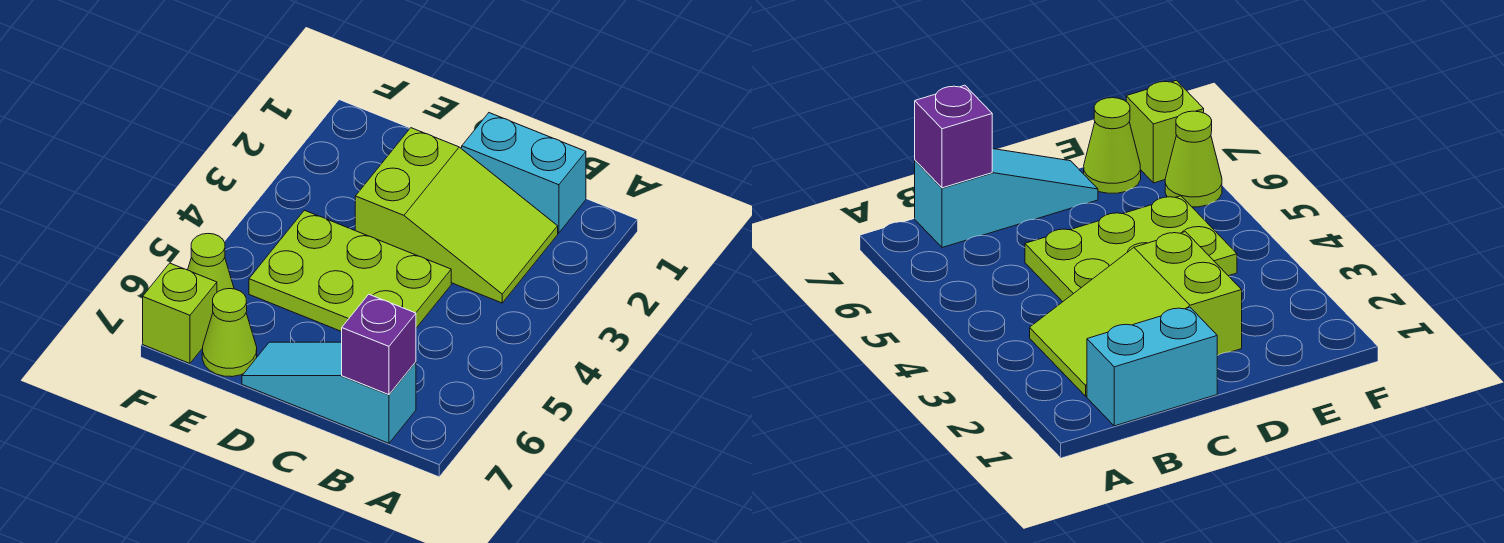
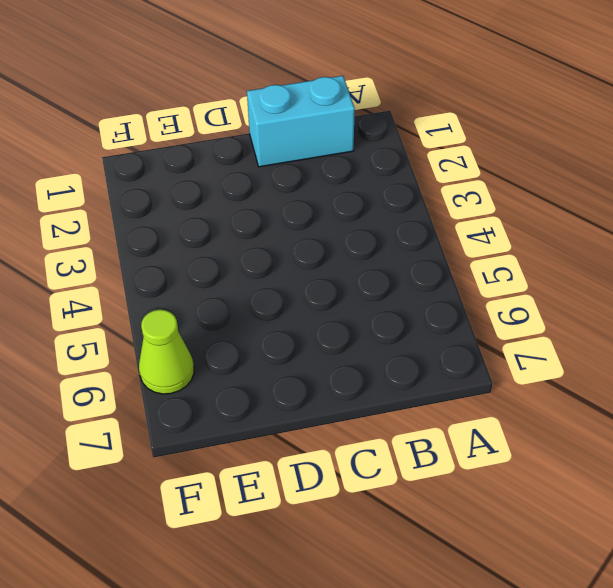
none -> lime 2x3 slope [355,128,558,303]
none -> cyan 1x3 slope [242,342,416,443]

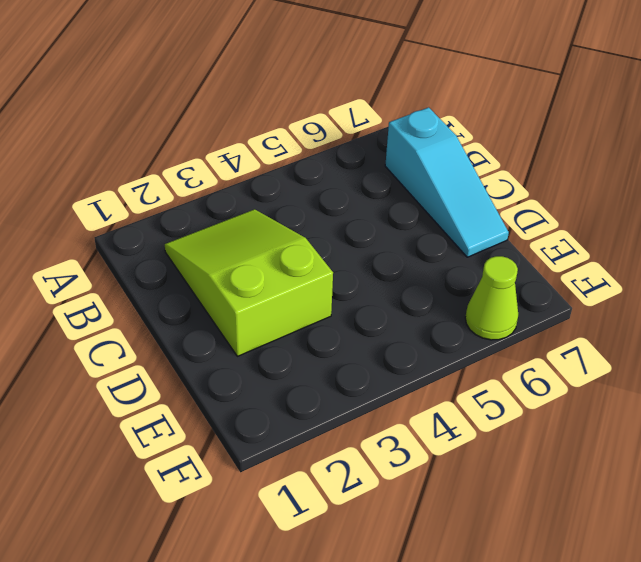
none -> cyan 1x2 brick [462,113,586,233]
none -> lime 2x3 plate [249,210,451,332]

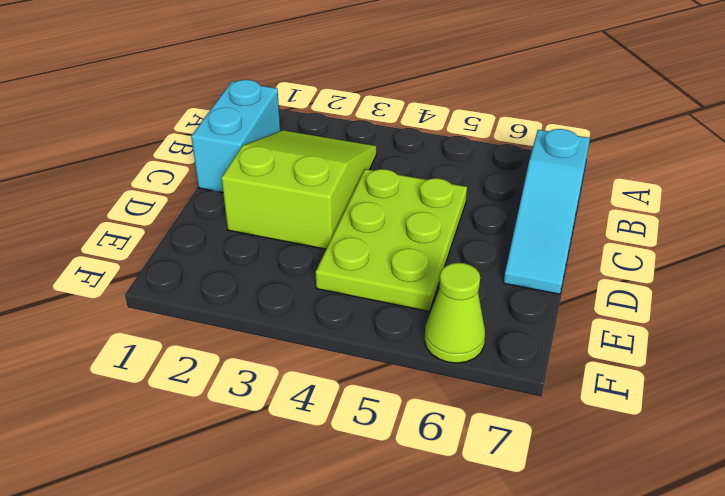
none -> lime 1x1 cone [202,289,257,377]
none -> lime 1x1 brick [143,263,217,363]

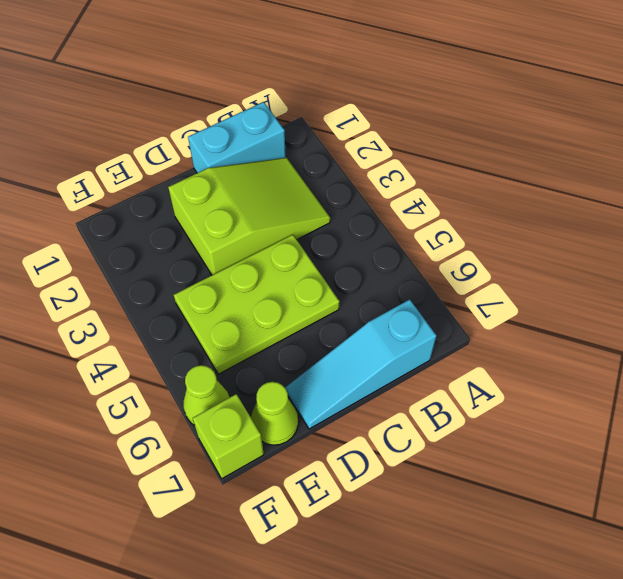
none -> purple 1x1 brick [342,294,416,395]

